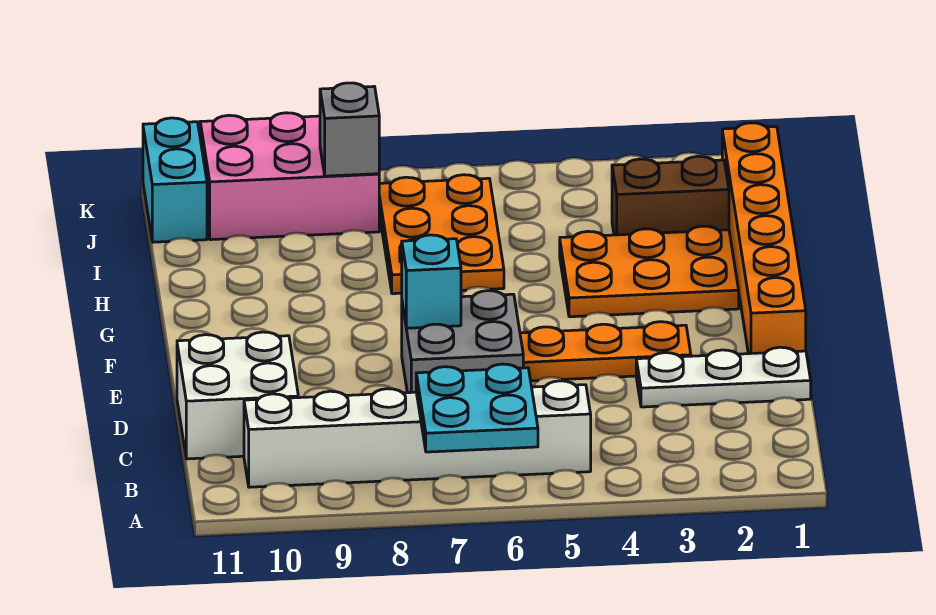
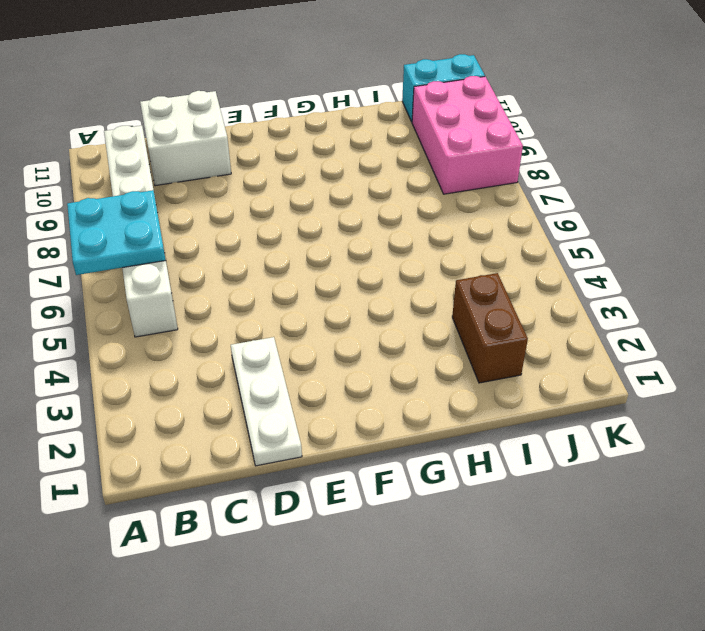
none -> grey 2x2 brick [402,291,523,393]
none -> orange 1x6 brick [722,123,806,354]
none -> orange 1x3 plate [520,322,691,381]

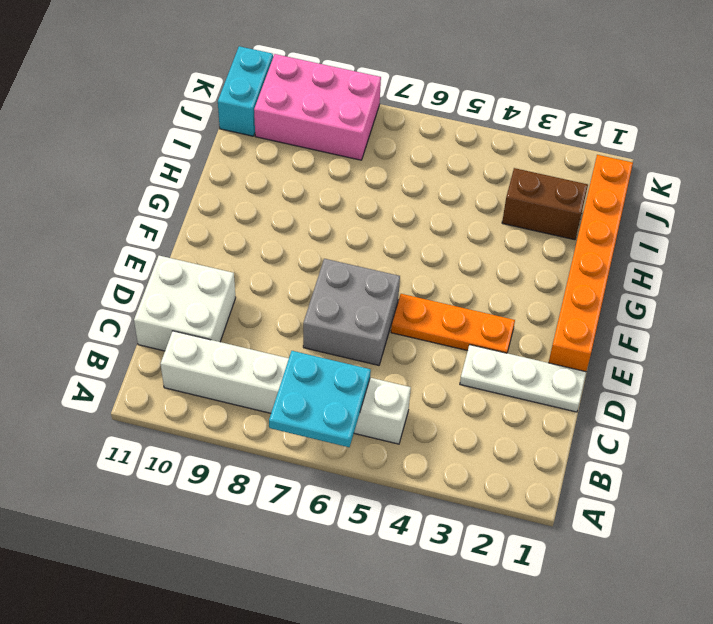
none -> orange 2x3 plate [560,226,739,317]
none -> orange 2x3 plate [379,175,504,294]
none -> cyan 1x1 brick [402,235,461,328]

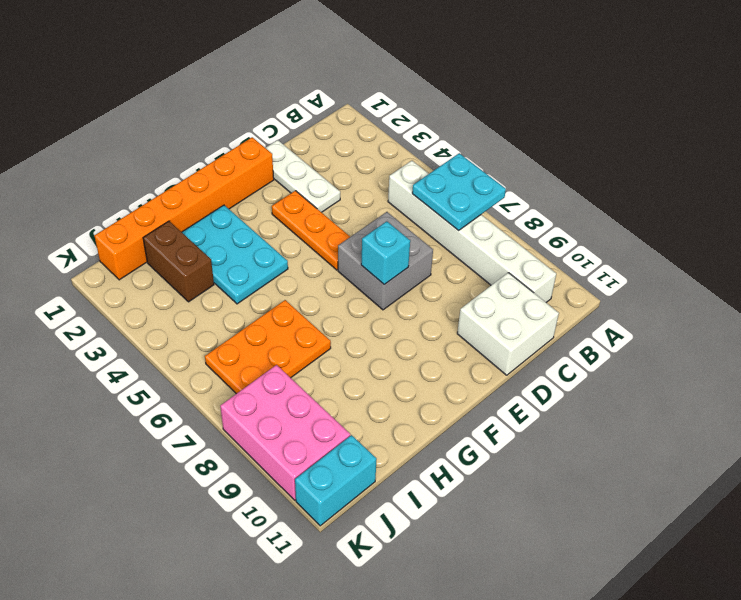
cyan 2x3 plate [182,205,288,304] -> orange 2x3 plate [560,226,739,317]
none -> grey 1x1 brick [320,83,379,176]

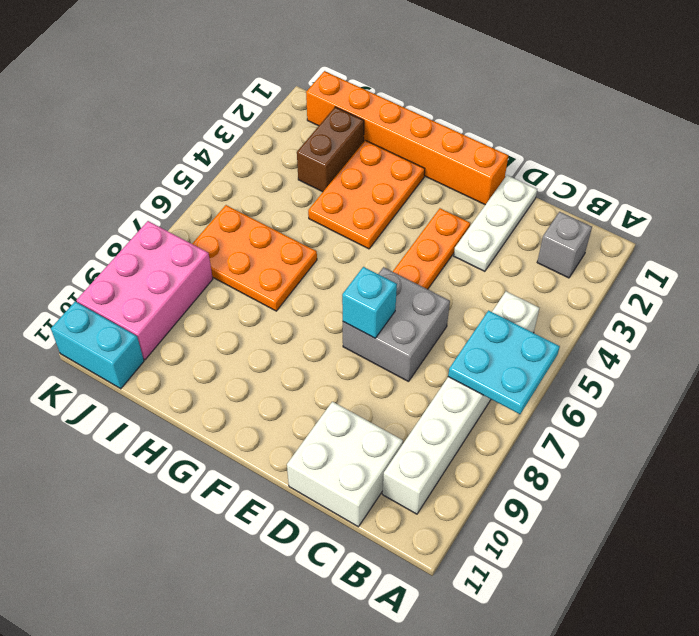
grey 1x1 brick [537,212,592,278] -> grey 1x1 brick moved to [320,83,379,176]

